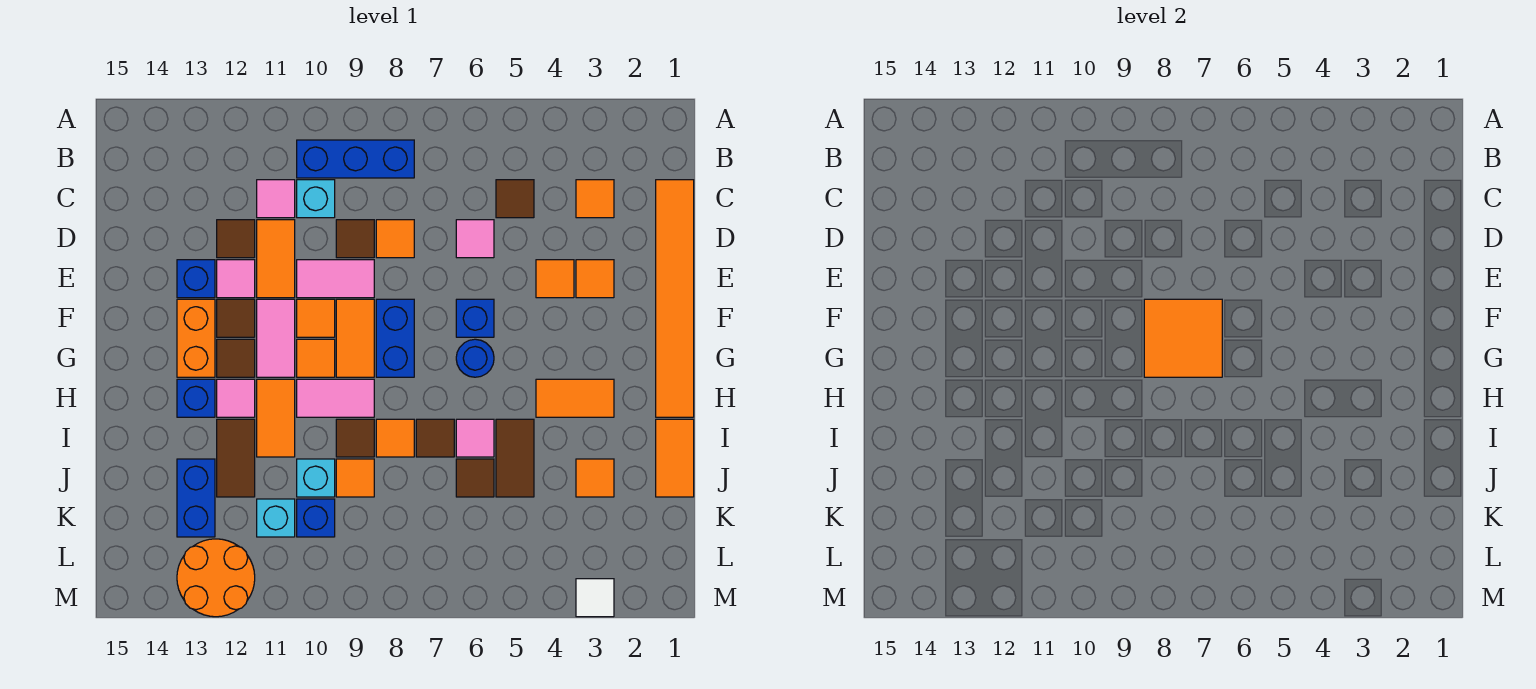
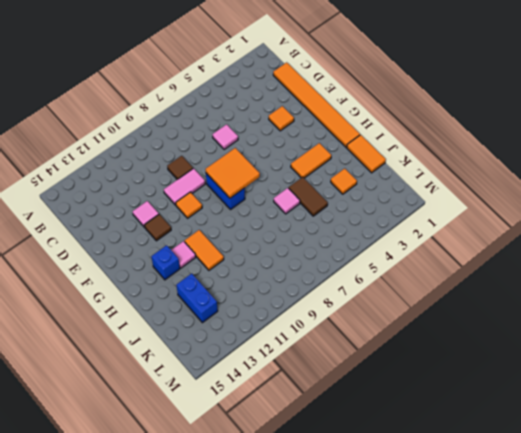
none -> blue 1x3 brick [297,140,414,178]
none -> orange 1x1 tile [576,180,614,218]
none -> brown 1x1 tile [496,180,534,218]
none -> cyan 1x1 brick [297,180,335,218]

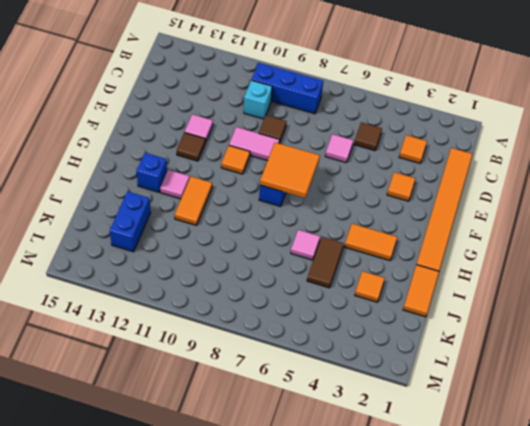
none -> pink 1x1 tile [257,180,295,218]
none -> orange 1x1 tile [376,220,414,258]
none -> orange 1x2 tile [257,220,295,298]
none -> brown 1x1 tile [217,220,255,258]

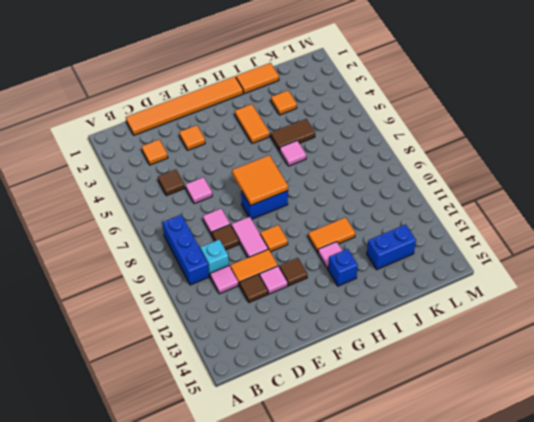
pink 1x1 tile [203,209,230,235] -> orange 1x1 tile [376,220,414,258]
none -> orange 1x1 tile [536,260,574,298]
none -> blue 1x1 brick [177,260,215,298]
none -> blue 1x1 brick [456,299,494,337]
none -> orange 1x2 tile [336,299,374,377]

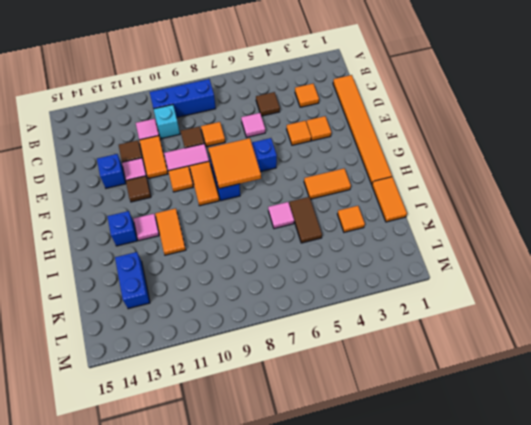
none -> pink 1x2 tile [257,299,295,377]
none -> orange 1x2 brick [177,299,215,377]
none -> blue 1x1 round brick [456,339,494,377]
none -> orange 1x1 tile [297,339,335,377]

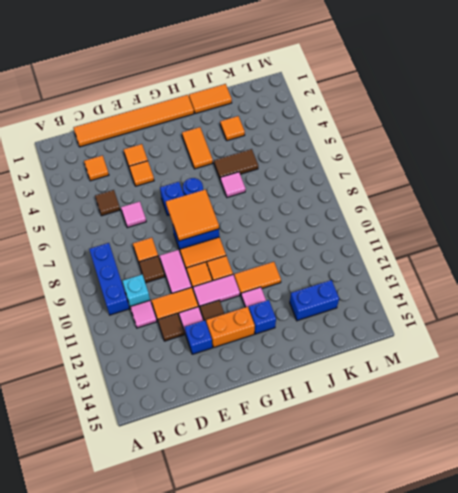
none -> brown 1x1 tile [217,339,255,377]
none -> pink 1x2 tile [297,379,374,417]
none -> brown 1x1 tile [416,419,454,457]
none -> orange 1x1 tile [376,419,414,457]

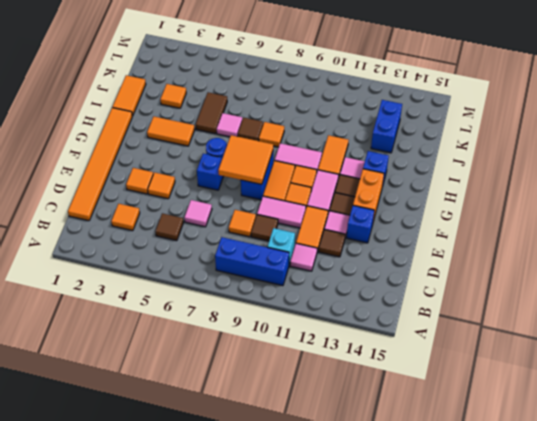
none -> brown 1x1 tile [336,419,374,457]
none -> brown 1x2 tile [217,419,255,497]
none -> brown 1x1 tile [456,459,494,497]
none -> orange 1x1 tile [336,459,374,497]

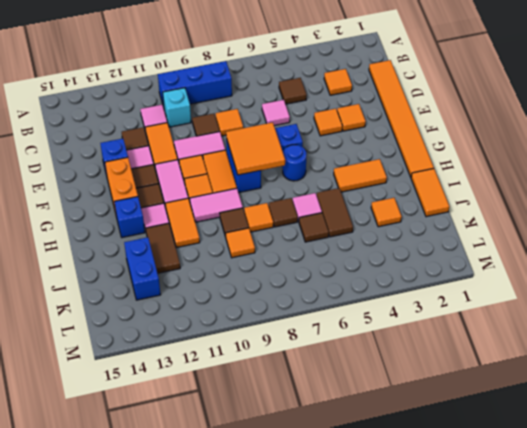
none -> cyan 1x1 brick [297,459,335,497]
none -> blue 1x1 brick [297,499,335,537]
none -> cyan 1x1 brick [257,499,295,537]
none -> orange 2x2 round brick [177,539,255,617]

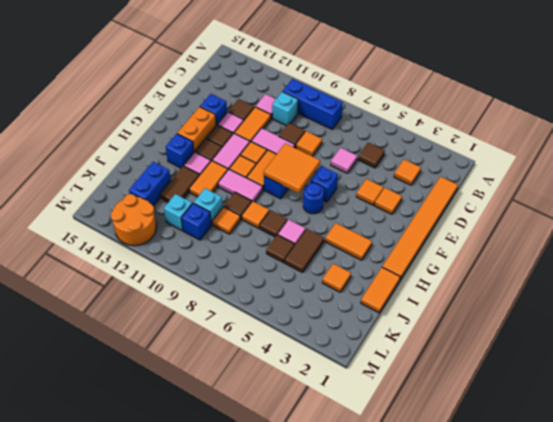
none -> white 1x1 tile [576,579,614,617]

